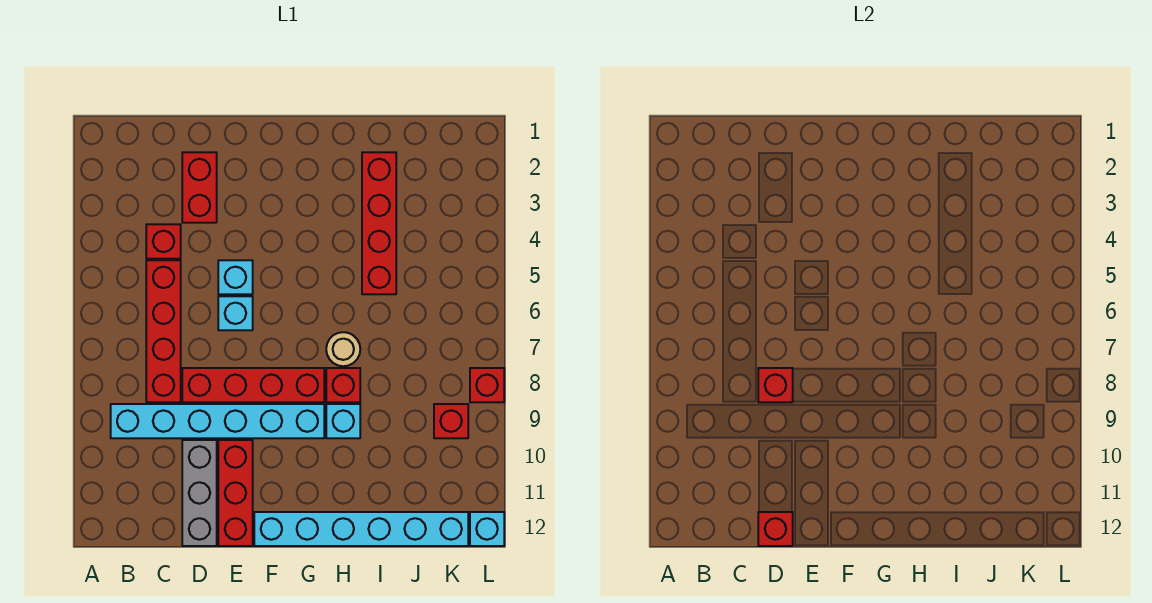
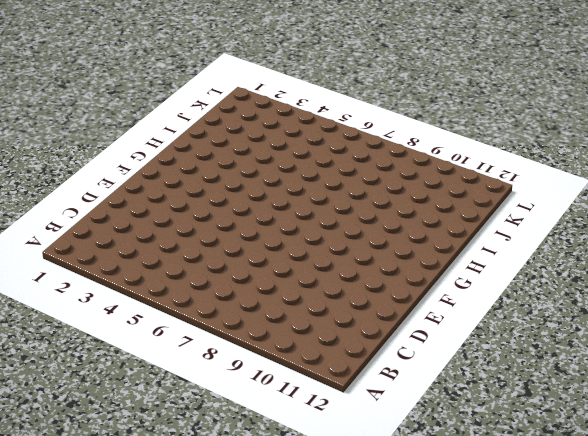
none -> cyan 1x6 brick [111,404,324,438]
none -> red 1x1 brick [146,224,181,259]
none -> red 1x4 brick [146,260,181,402]

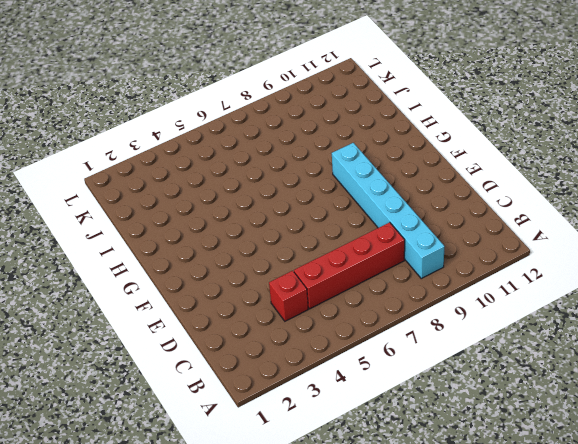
none -> red 1x2 brick [182,152,217,223]
none -> red 1x4 brick [182,368,324,402]
none -> grey 1x3 brick [182,440,217,546]

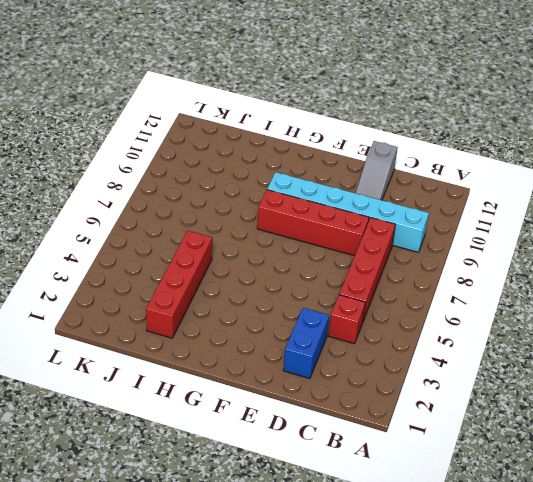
blue 1x2 brick [283,308,329,379] -> red 1x2 brick [182,152,217,223]
grey 1x3 slope [356,141,398,200] -> grey 1x3 brick [182,440,217,546]
none -> cyan 1x1 brick [218,260,253,294]
none -> cyan 1x1 brick [218,296,253,330]
none -> red 1x3 brick [218,440,253,546]

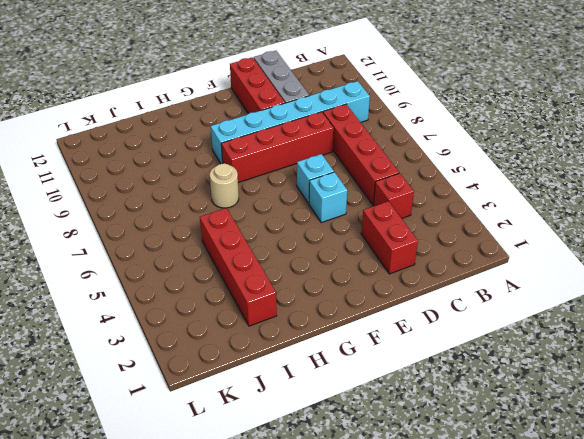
none -> cyan 1x6 brick [254,512,468,546]
none -> red 1x1 brick [326,368,360,402]
none -> cyan 1x1 brick [326,404,360,438]

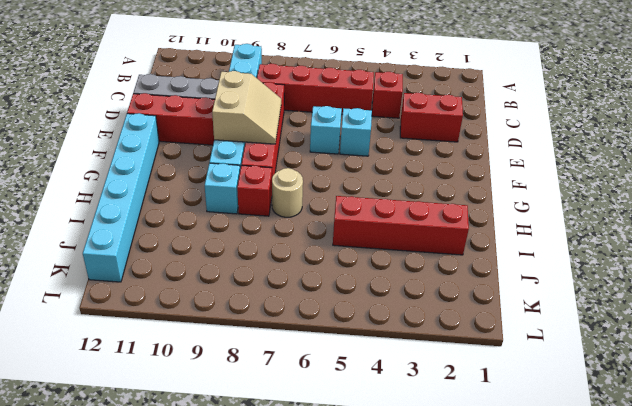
tan 2x2 slope [212,71,281,144] -> none
none -> red 1x1 brick [434,404,468,438]
none -> red 1x1 brick [470,368,504,402]
none -> cyan 1x1 brick [470,512,504,546]

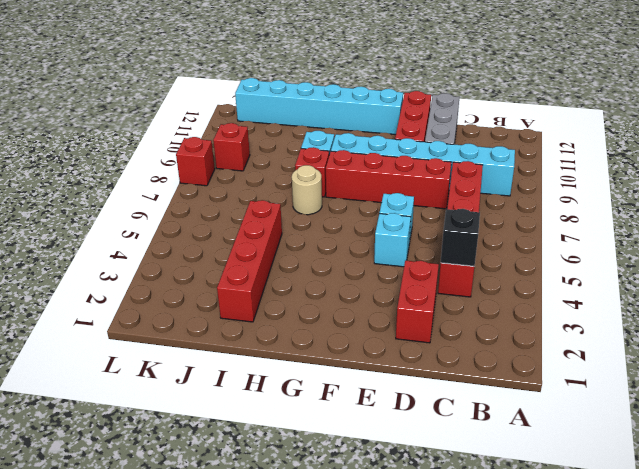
black 1x1 brick [441,209,480,266] -> none
none -> cyan 1x1 brick [470,512,504,546]
none -> red 1x1 brick [758,368,793,402]
none -> red 1x1 brick [758,512,793,546]

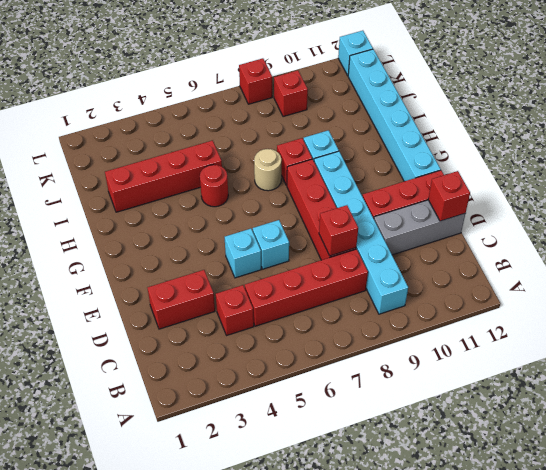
red 1x1 round brick [200,165,228,207] -> none

